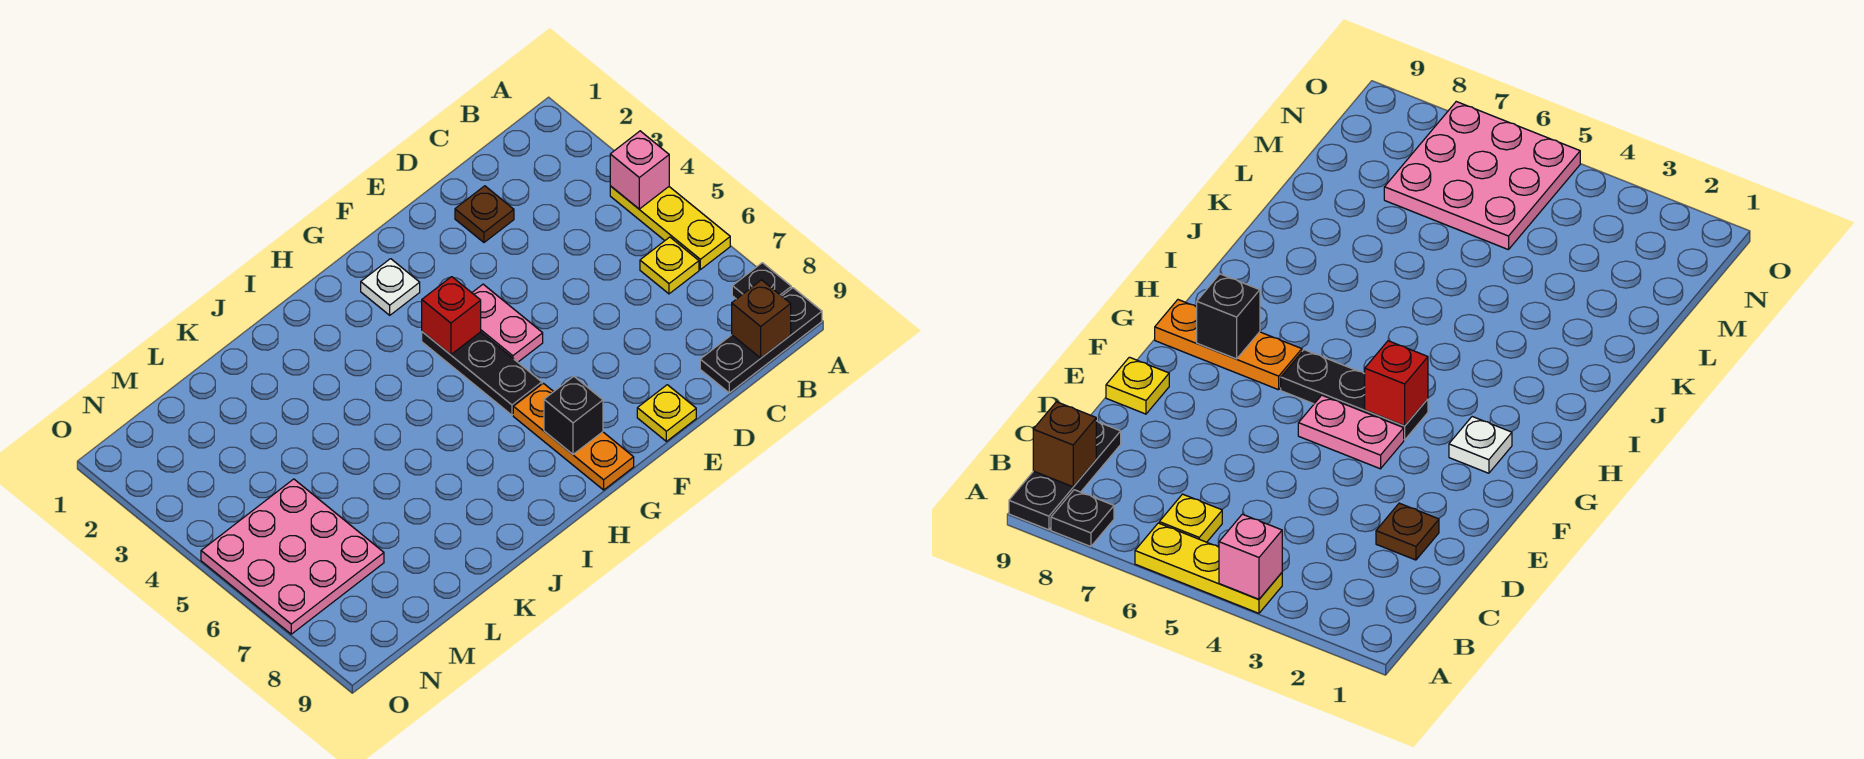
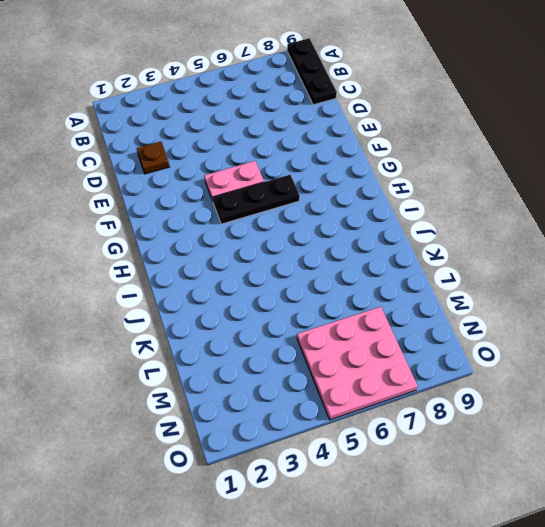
none -> yellow 1x3 plate [610,186,730,270]
none -> black 1x1 plate [732,263,791,299]
none -> yellow 1x1 plate [640,237,699,294]

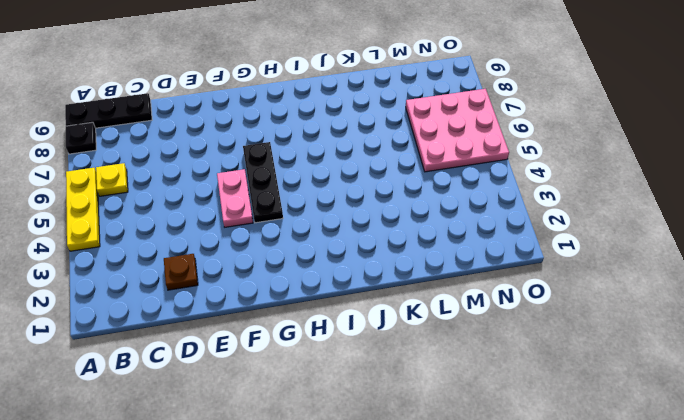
none -> yellow 1x1 plate [637,385,696,441]
none -> white 1x1 plate [361,259,420,315]
none -> orange 1x3 plate [513,383,634,490]

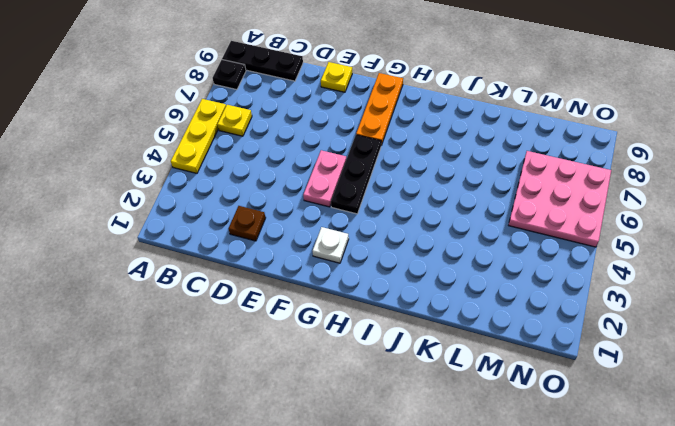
none -> pink 1x1 brick [610,131,669,209]
none -> brown 1x1 brick [732,280,791,358]
none -> red 1x1 brick [422,277,481,355]

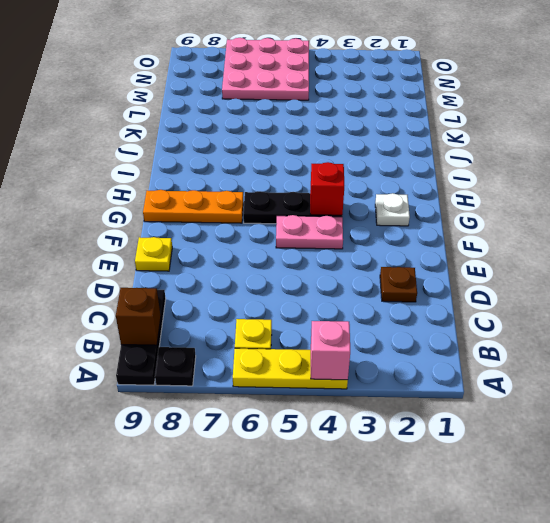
none -> black 1x1 brick [544,376,603,454]

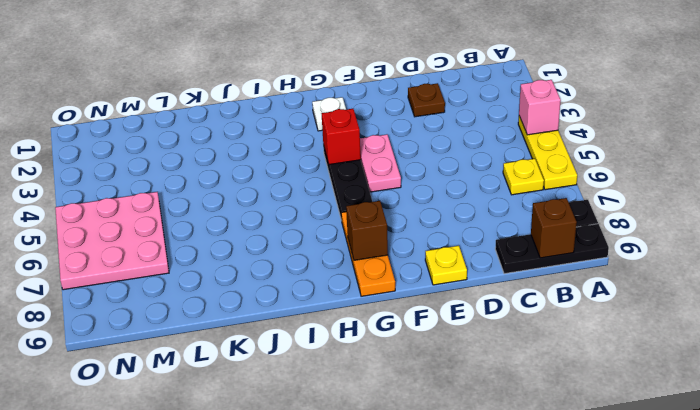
brown 1x1 brick [346,201,388,260] -> black 1x1 brick [544,376,603,454]

